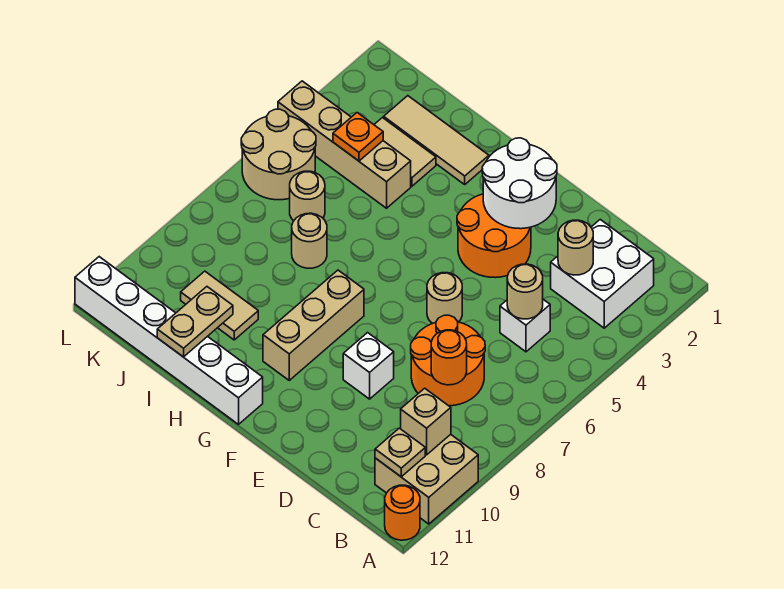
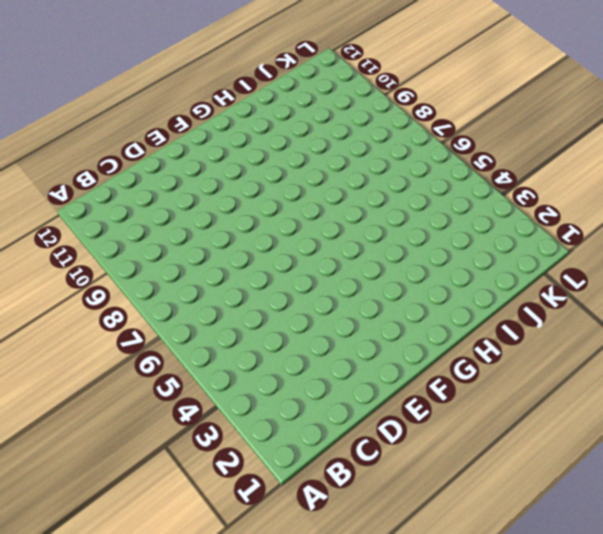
none -> tan 2x2 brick [375,434,478,524]
none -> orange 1x1 round brick [385,485,420,540]
none -> white 2x2 brick [551,220,654,328]

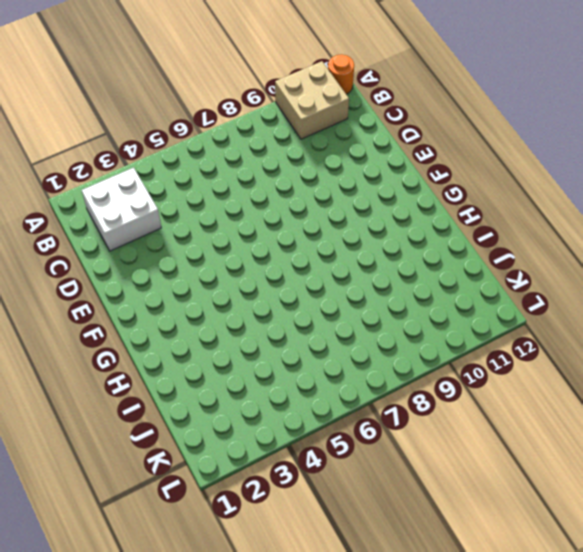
none -> white 1x1 brick [500,299,550,352]
none -> orange 2x2 round brick [411,315,485,406]
none -> orange 2x2 round brick [457,194,531,278]

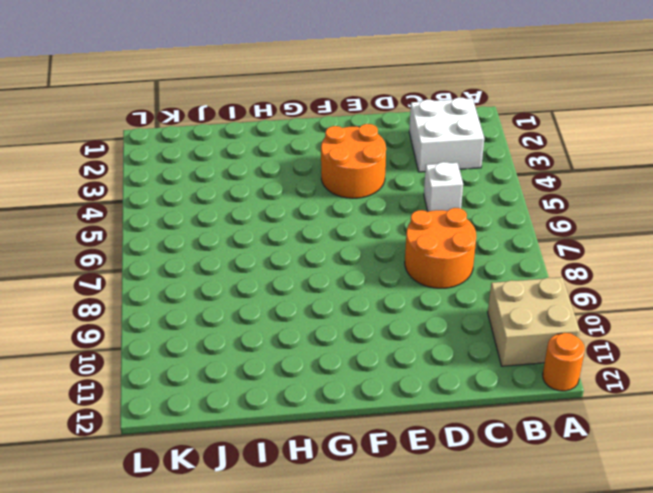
none -> tan 1x1 round brick [427,273,462,324]
none -> white 1x1 brick [343,333,394,399]
none -> tan 1x3 brick [263,270,364,380]

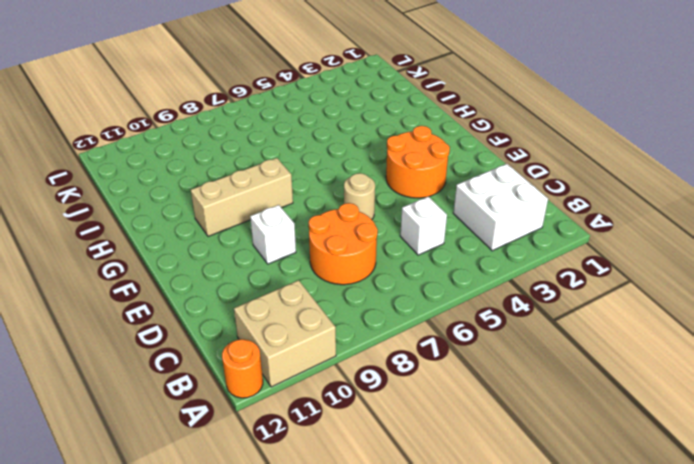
none -> white 1x6 brick [75,257,263,424]
none -> tan 1x3 tile [384,96,489,184]
none -> tan 1x2 tile [374,118,436,186]

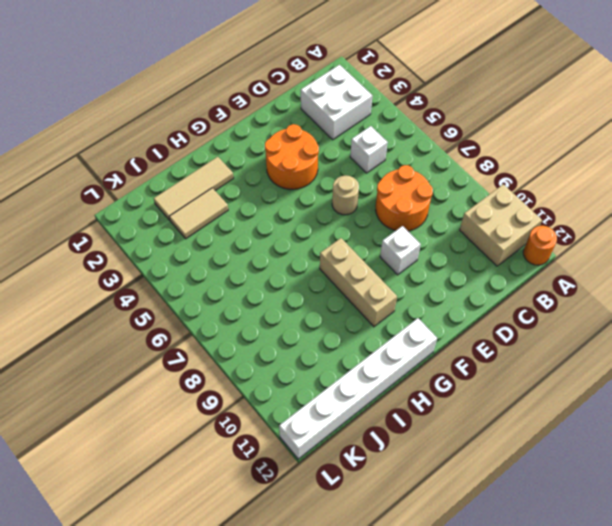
none -> tan 1x4 brick [278,81,411,208]
none -> tan 1x1 round brick [292,213,327,268]
none -> tan 1x2 tile [181,271,258,340]

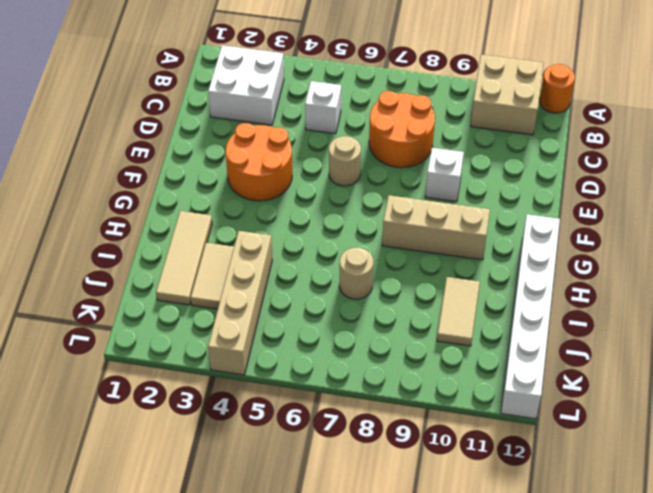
none -> tan 1x1 round brick [290,171,325,221]
none -> tan 2x2 round brick [241,109,316,200]
none -> tan 1x1 brick [401,388,451,455]

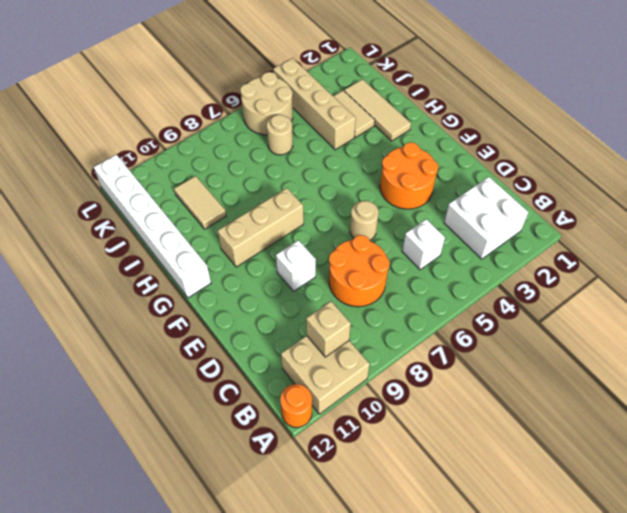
none -> tan 1x1 round brick [292,213,327,268]
none -> tan 1x1 plate [375,428,425,477]
none -> tan 1x1 round brick [558,220,593,275]

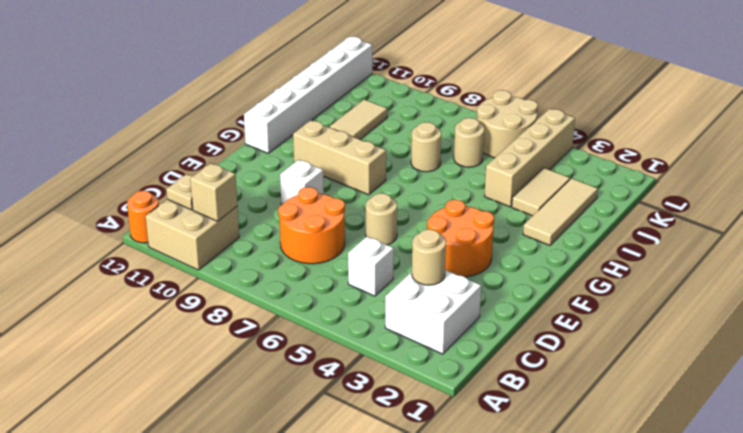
none -> tan 1x1 round brick [507,264,543,319]
none -> orange 1x1 round brick [431,330,467,385]
none -> white 2x2 round brick [482,138,557,229]

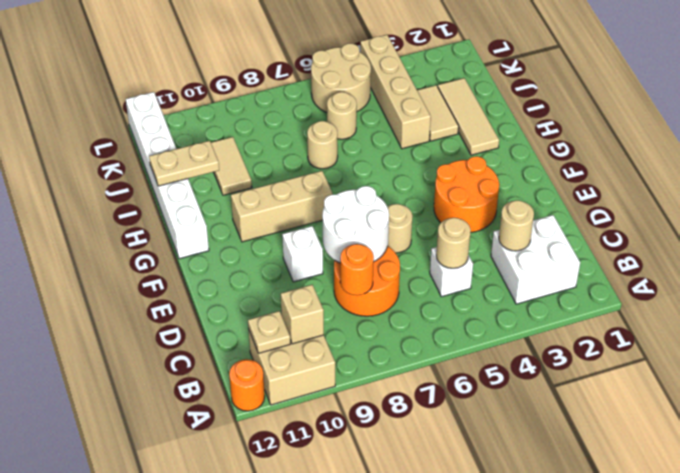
white 2x2 round brick [322,186,389,263] -> white 2x2 round brick moved to [482,138,557,229]
none -> orange 1x1 plate [333,113,383,161]

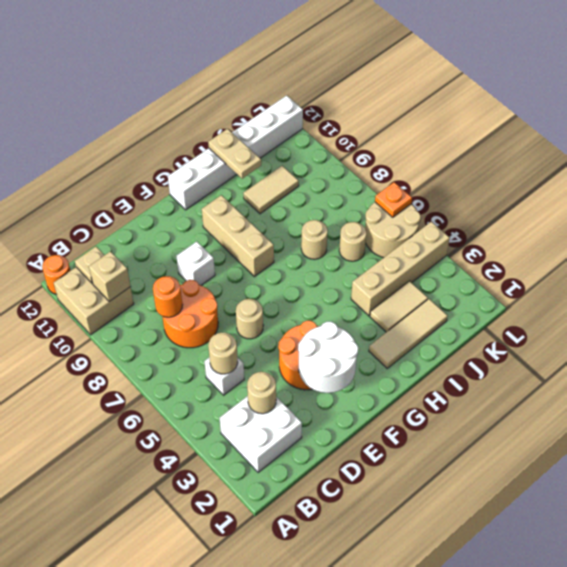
orange 1x1 plate [375,182,412,217] -> orange 1x1 plate moved to [333,113,383,161]

